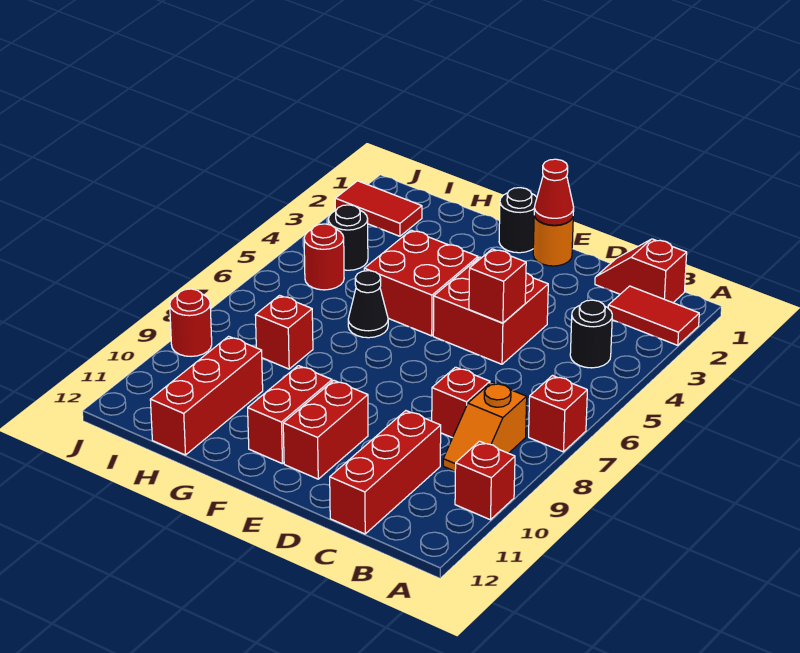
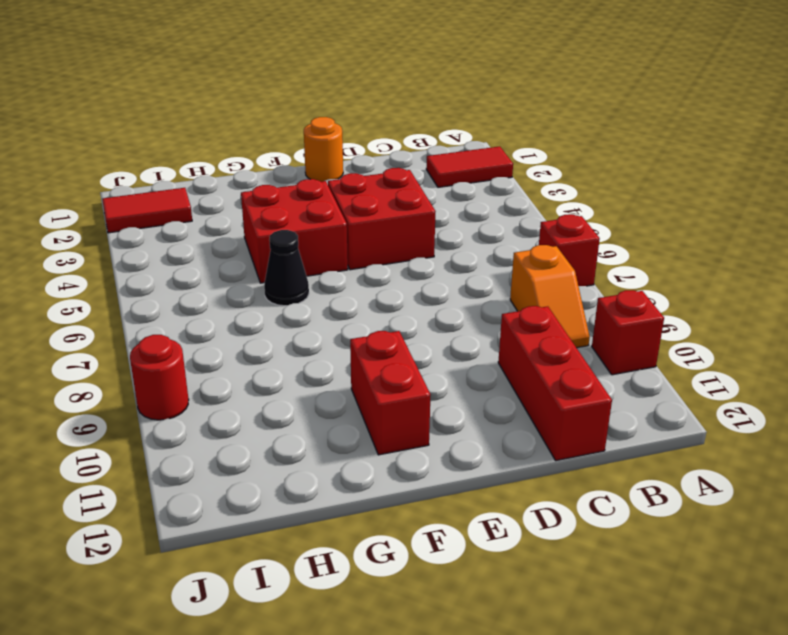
none -> red 1x2 slope [595,239,687,303]
none -> black 1x1 round brick [570,300,612,368]
none -> red 1x1 brick [432,367,490,438]

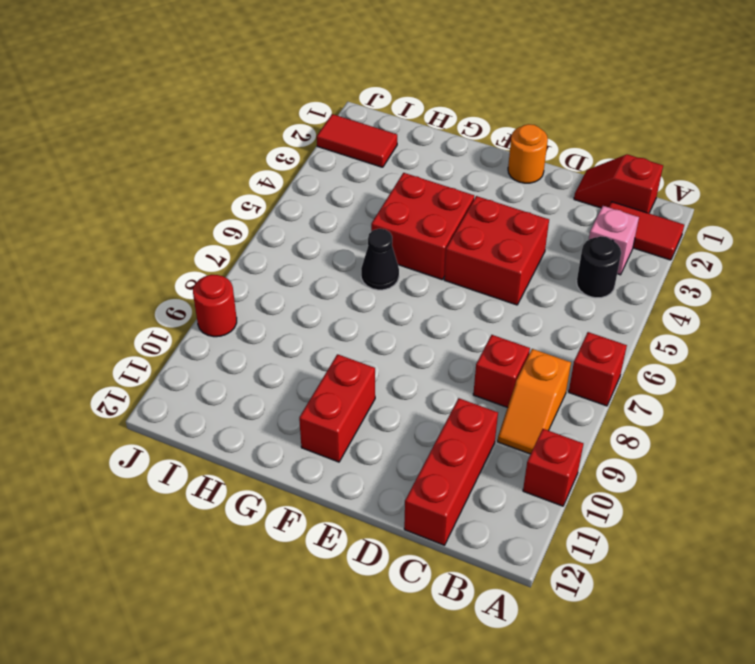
pink 1x1 brick [589,206,639,275] -> none
none -> red 1x2 brick [283,380,368,479]
none -> black 1x1 round brick [499,188,537,253]
none -> red 1x1 brick [255,295,313,369]

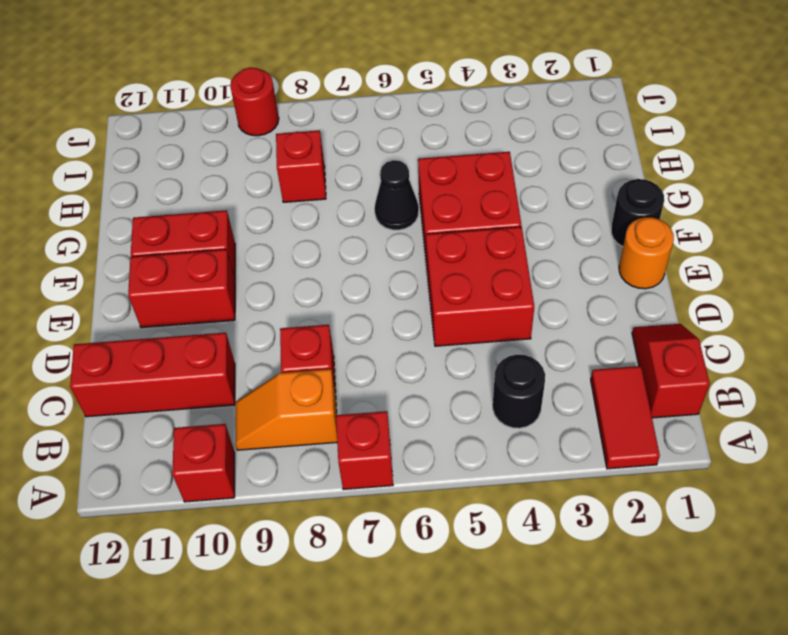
none -> red 1x3 brick [150,336,263,455]
none -> red 1x2 tile [335,181,422,236]
none -> black 1x1 round brick [328,205,368,270]

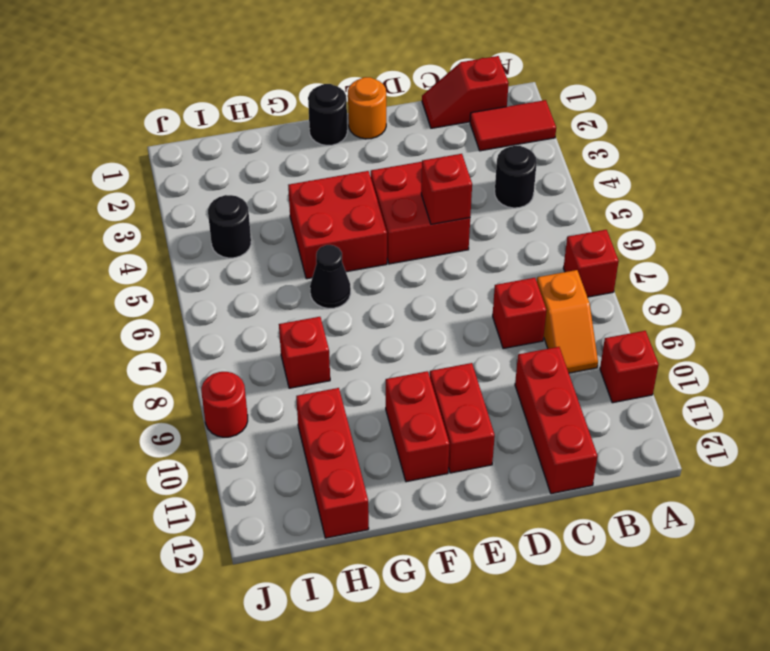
none -> red 1x2 tile [335,181,422,236]
none -> red 1x1 round brick [304,224,344,290]
none -> red 1x1 cone [534,159,574,225]

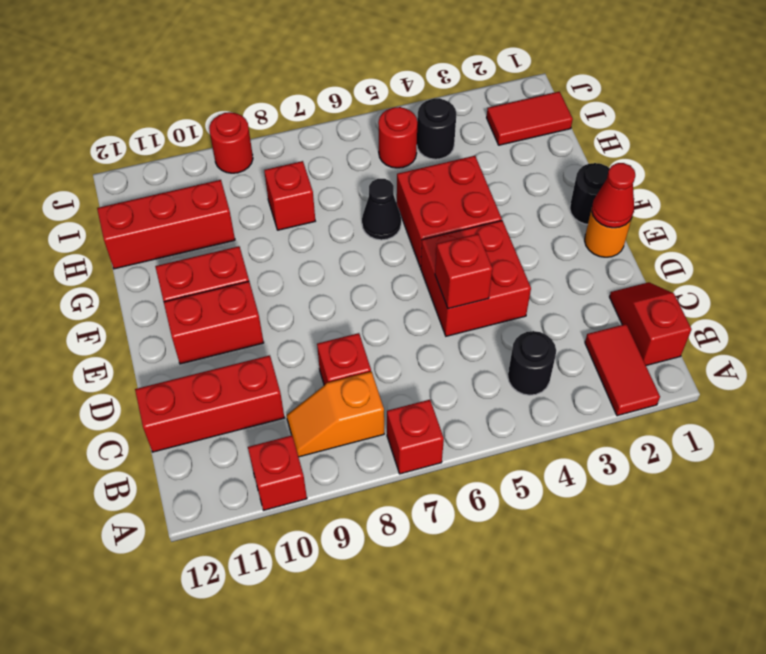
red 1x2 tile [487,92,573,145] -> red 1x2 tile turned to [335,181,422,236]

